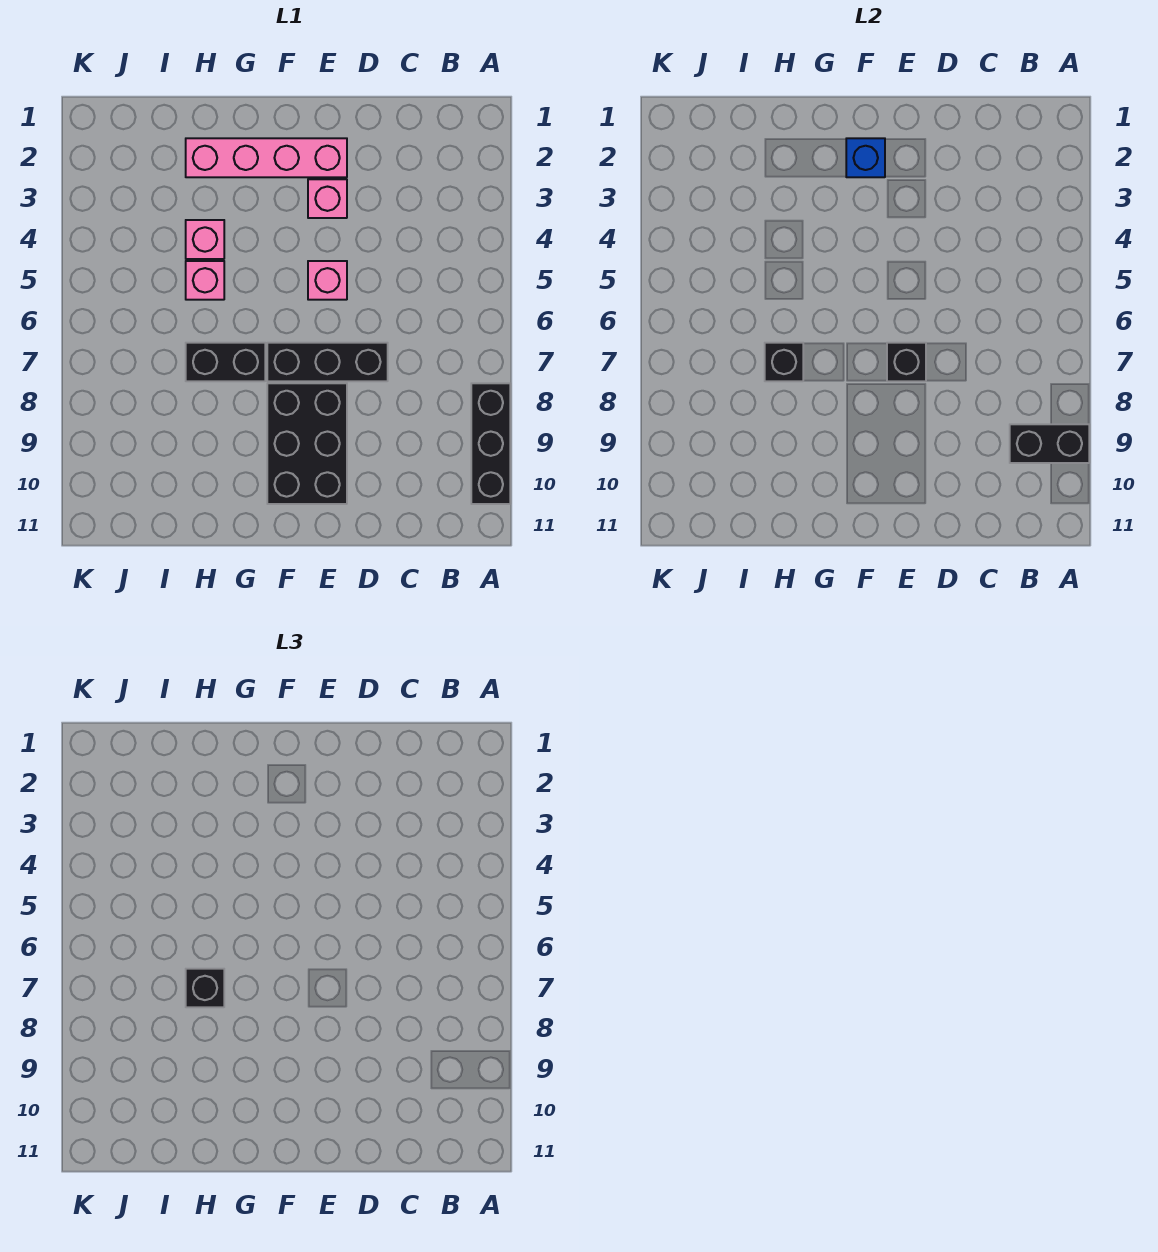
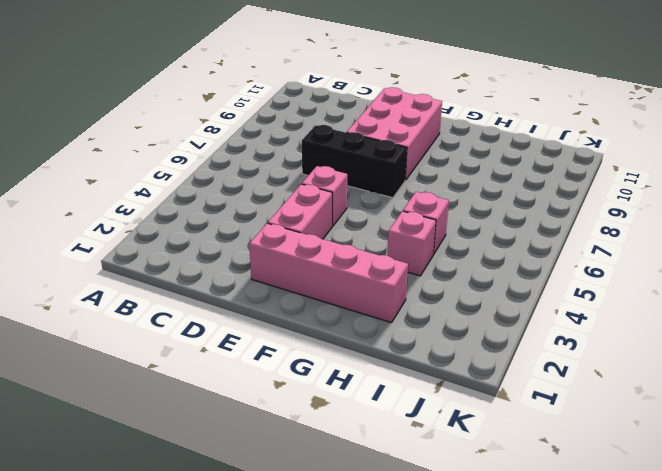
pink 1x2 brick [268,184,332,239] -> pink 1x1 brick [308,179,347,218]
pink 2x3 brick [347,87,442,180] -> black 2x3 brick [267,383,347,504]
none -> black 1x3 brick [471,383,510,504]
none -> black 1x2 brick [186,343,265,381]
none -> black 1x2 brick [1010,424,1089,463]

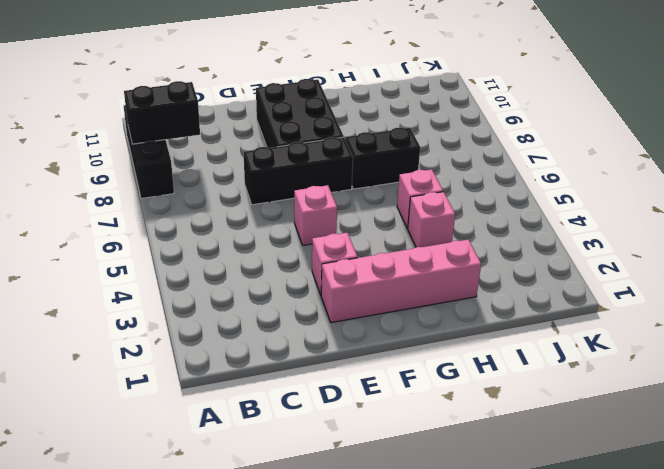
none -> black 1x1 brick [887,343,926,381]
none -> blue 1x1 brick [846,138,885,177]
none -> black 1x1 brick [765,343,803,381]

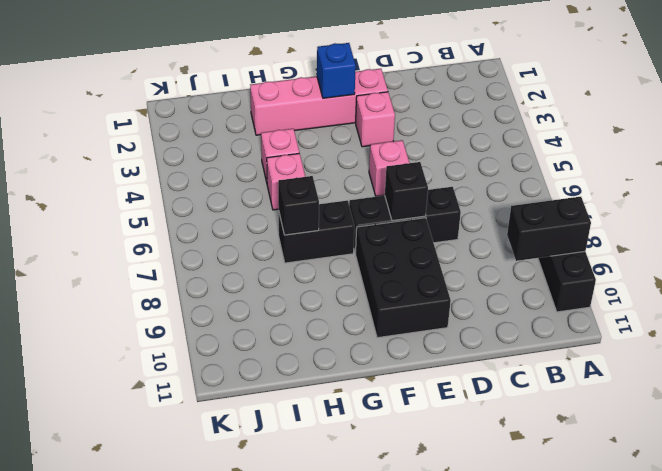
none -> black 1x1 brick [186,969,224,1007]

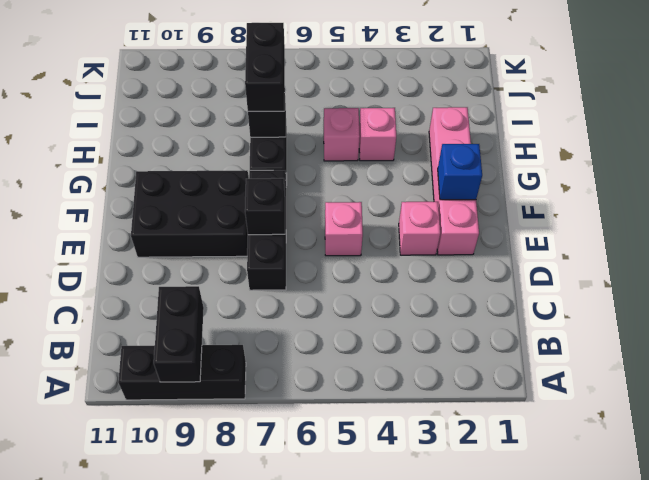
black 1x2 brick [245,23,285,111] -> black 1x1 brick [186,969,224,1007]

